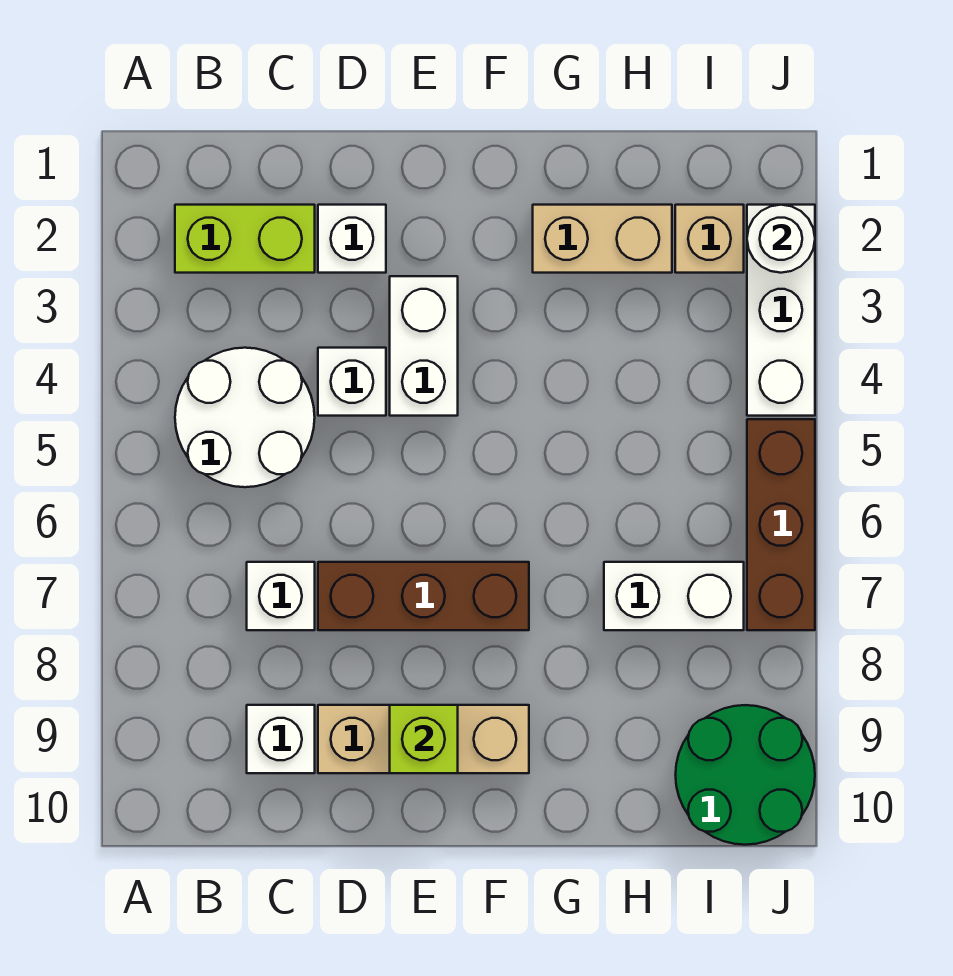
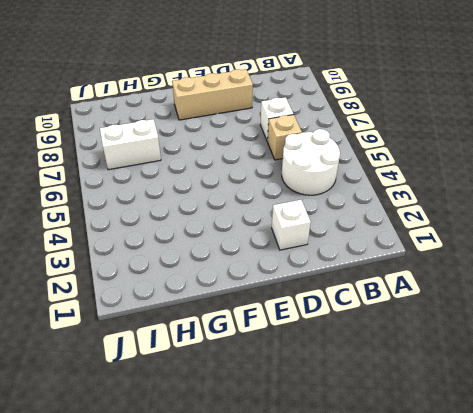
tan 1x1 brick [267,115,302,160] -> tan 1x1 brick moved to [675,205,744,273]
none -> lime 1x2 brick [175,205,315,273]
none -> white 1x1 brick [247,705,315,773]
none -> white 1x1 brick [318,348,386,416]

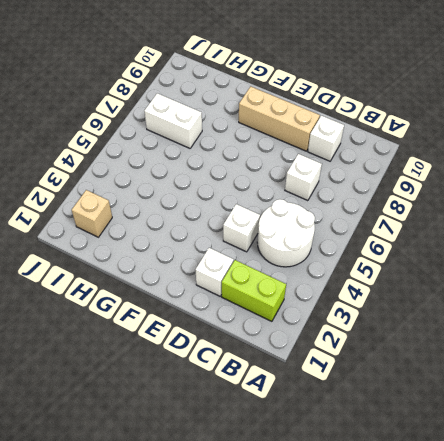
none -> brown 1x3 brick [318,562,529,630]
none -> white 1x2 brick [390,276,458,416]
none -> tan 1x2 brick [533,205,672,273]

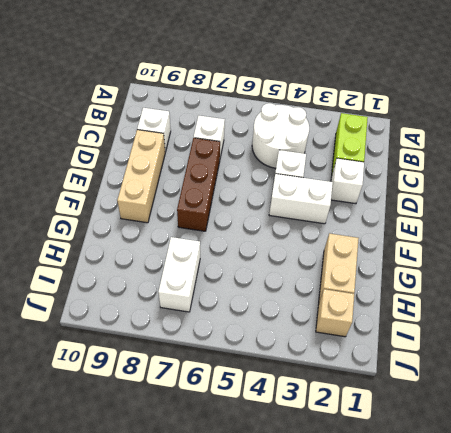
none -> green 2x2 round brick [676,705,815,845]
none -> white 1x3 brick [747,205,815,416]
none -> brown 1x3 brick [747,419,815,630]

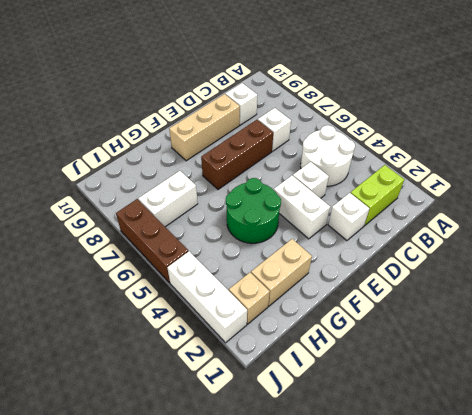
green 2x2 round brick [226,178,281,243] -> green 2x2 round brick moved to [676,705,815,845]
none -> lime 1x1 brick [390,705,458,773]
none -> white 1x1 round brick [747,205,815,273]

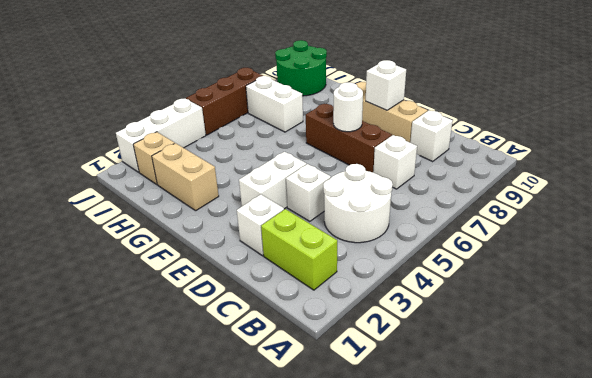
white 1x1 round brick [333,82,363,132] -> white 1x1 round brick moved to [747,205,815,273]
white 1x1 brick [366,60,406,110] -> lime 1x1 brick [390,705,458,773]

